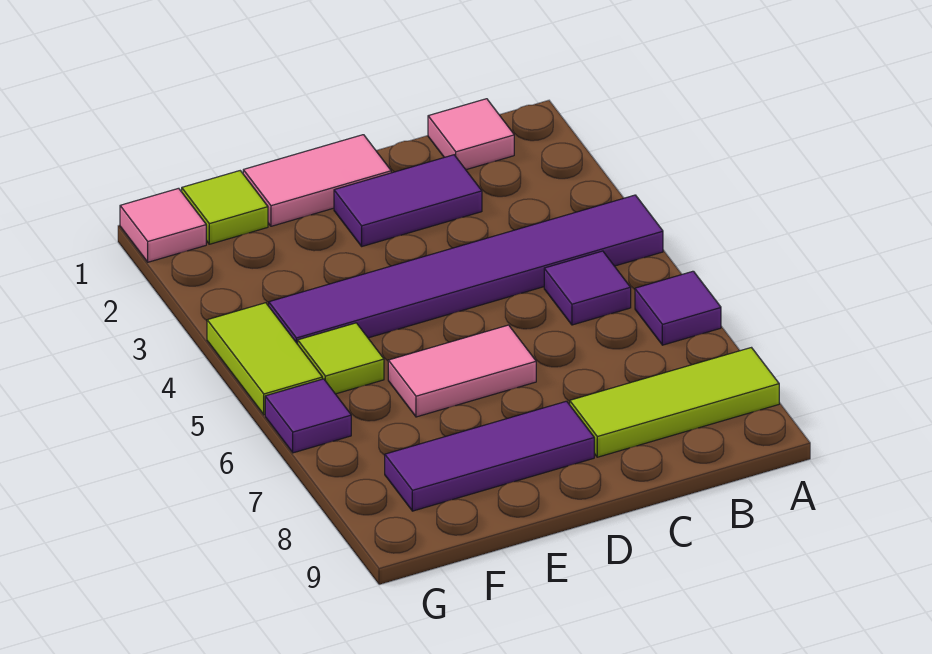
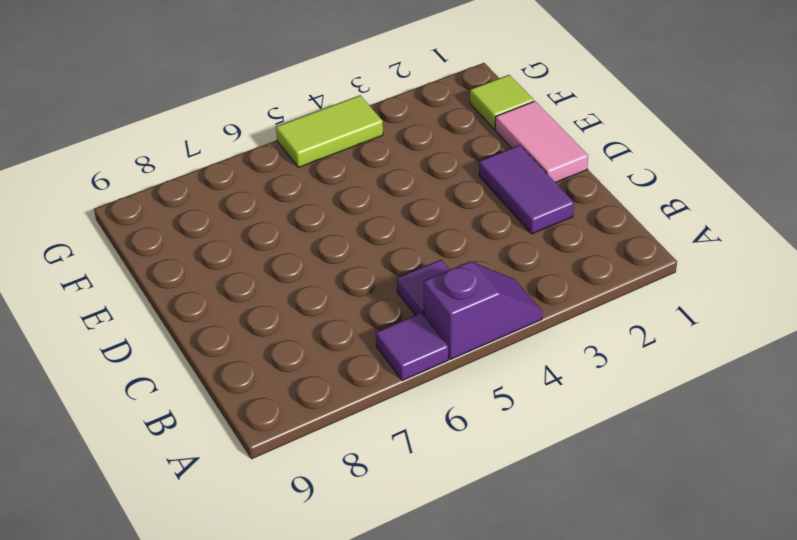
purple 1x2 slope [424,261,543,359] -> purple 1x6 tile [269,195,663,344]
none -> lime 1x3 tile [570,348,779,457]
none -> pink 1x1 tile [428,99,514,170]
none -> pink 1x2 tile [388,325,536,417]

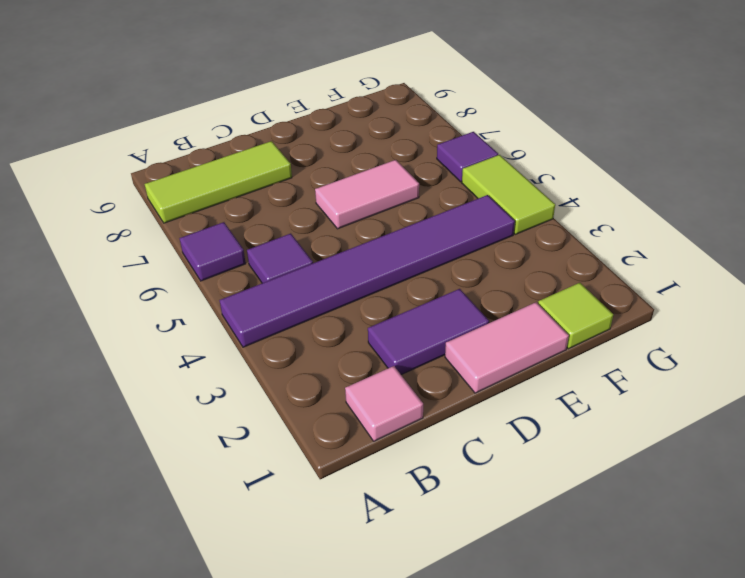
none -> purple 1x3 tile [385,401,594,511]
none -> lime 1x1 tile [298,323,384,394]
none -> pink 1x1 tile [120,188,206,262]

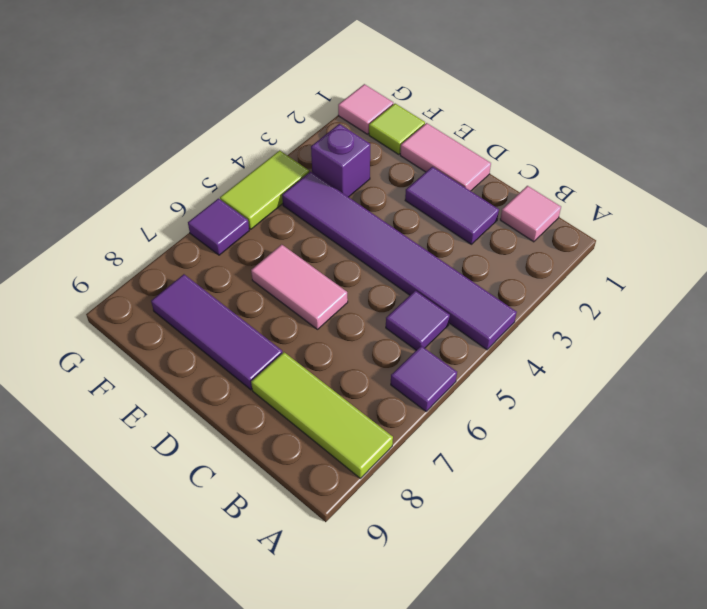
purple 1x1 brick [311,124,370,197] -> none
none -> lime 1x1 tile [298,323,384,394]

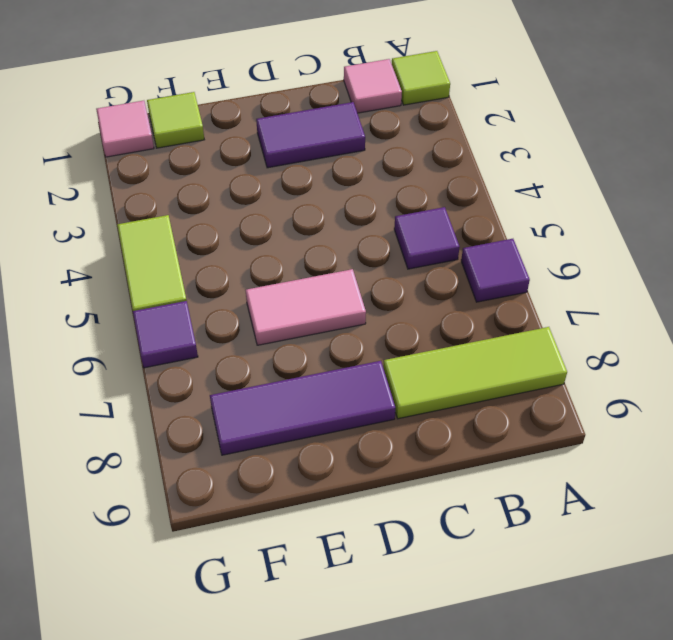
lime 1x1 tile [392,51,450,105] -> lime 1x1 tile moved to [298,323,384,394]
none -> purple 1x6 tile [269,195,663,344]
none -> pink 1x2 tile [243,135,391,226]

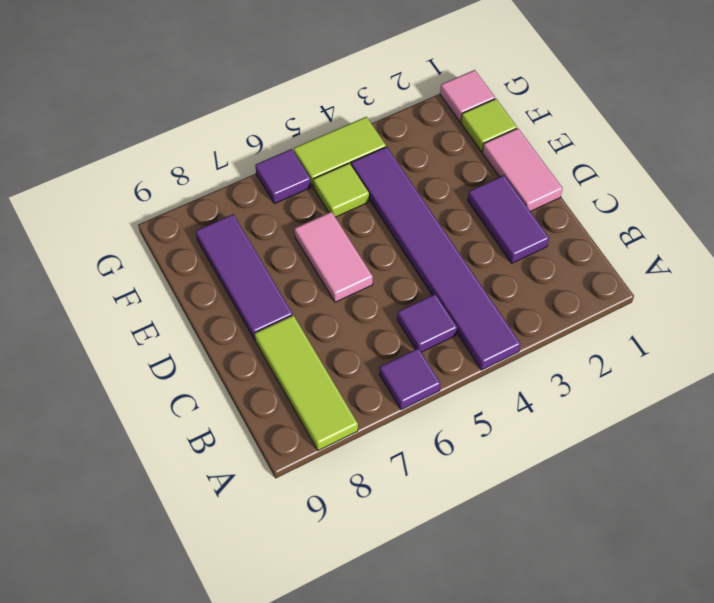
none -> pink 1x1 tile [428,99,514,170]

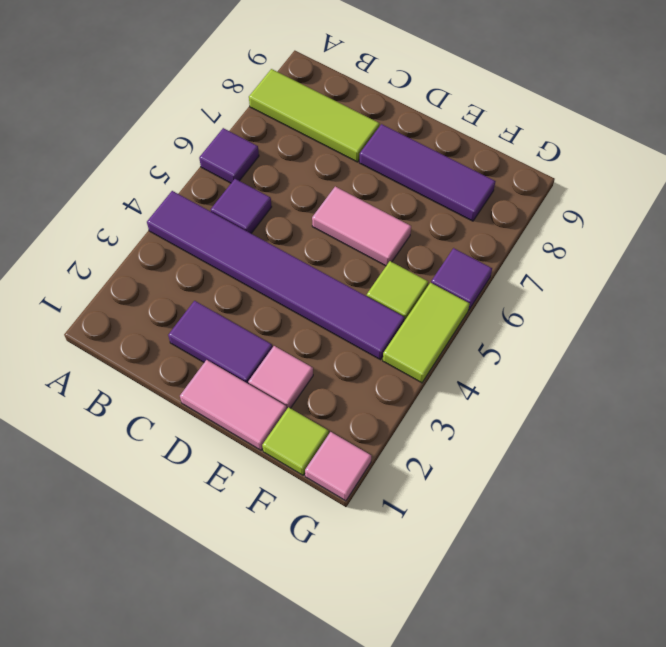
pink 1x1 tile [248,346,313,408] -> pink 1x1 tile moved to [428,99,514,170]

